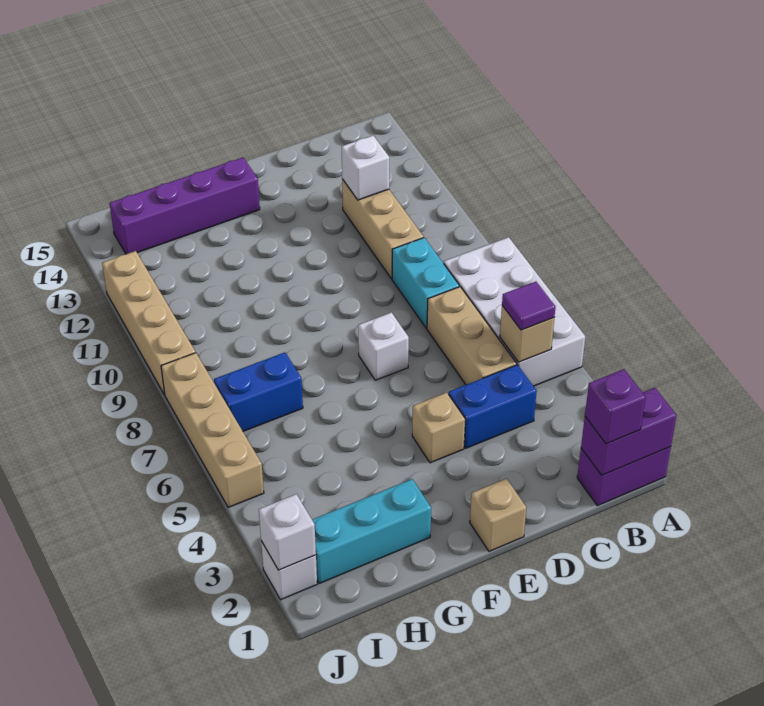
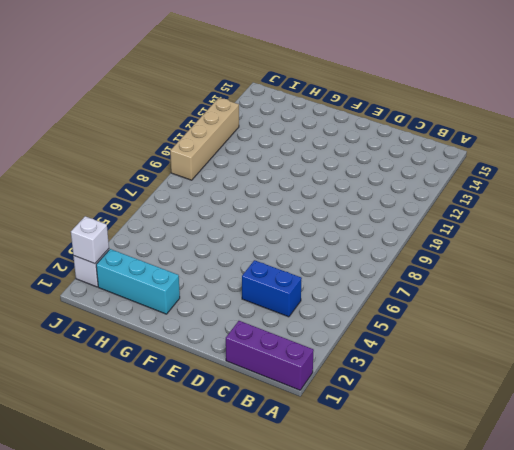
purple 1x3 brick [226,321,314,390] -> purple 1x2 brick [577,447,671,506]
none -> white 2x4 brick [444,237,585,386]
none -> tan 1x3 brick [427,287,517,385]
none -> cyan 1x2 brick [392,238,459,328]

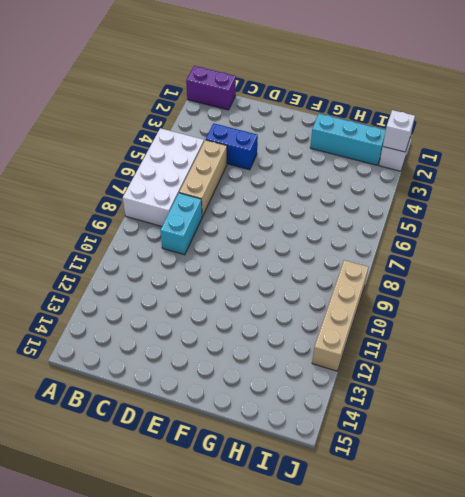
none -> tan 1x3 brick [342,179,424,279]
none -> tan 1x1 brick [470,479,527,551]
none -> tan 1x1 brick [412,392,465,463]

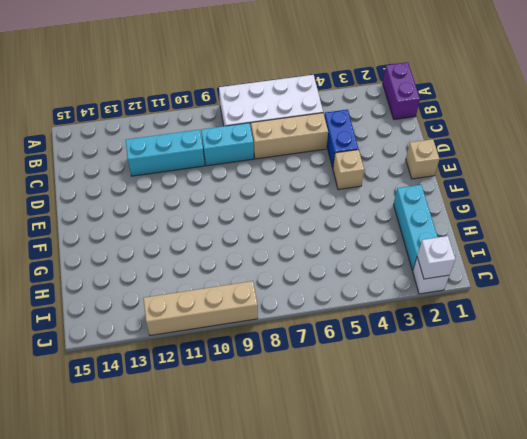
cyan 1x3 brick [126,130,205,176] -> tan 1x3 brick [342,179,424,279]
none -> white 1x1 brick [358,312,409,380]
none -> purple 1x4 brick [110,158,260,254]
none -> blue 1x2 brick [214,352,303,431]

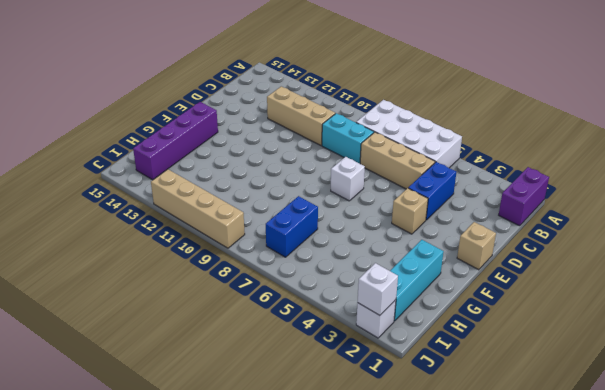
none -> tan 1x4 brick [161,353,264,508]
none -> purple 1x2 brick [581,388,677,475]
none -> tan 1x1 brick [500,306,554,362]

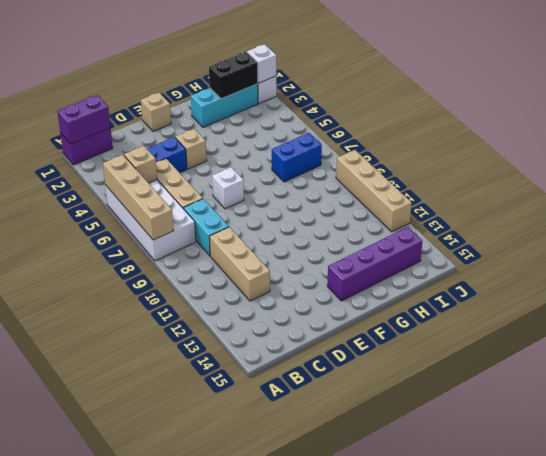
tan 1x4 brick [103,155,174,240] -> tan 1x4 brick moved to [161,353,264,508]
black 1x2 brick [209,52,258,99] -> none
none -> white 1x1 brick [342,136,389,200]
none -> purple 1x1 brick [585,369,646,444]
none -> purple 1x1 tile [502,282,555,330]

